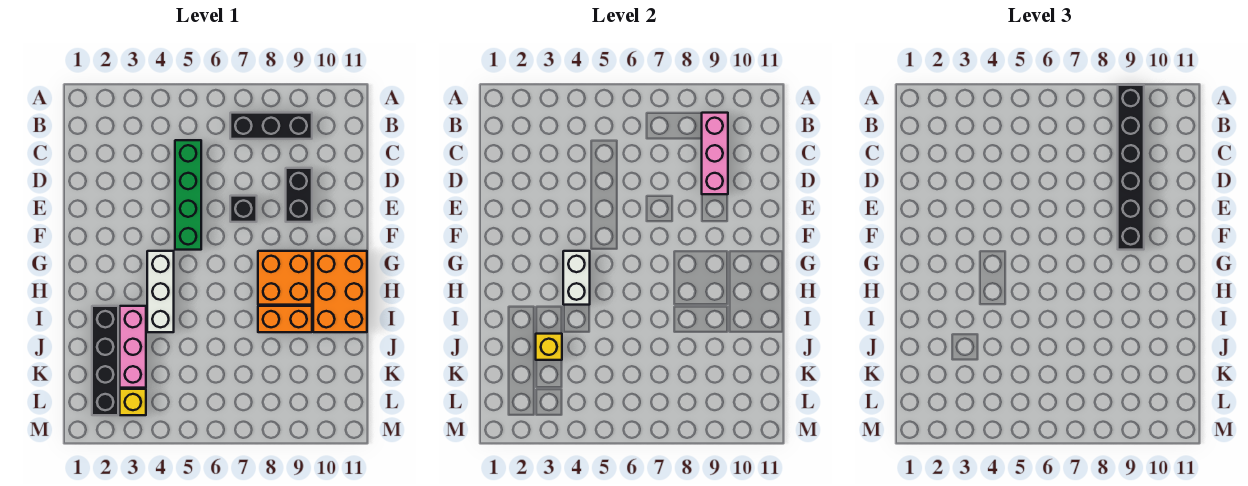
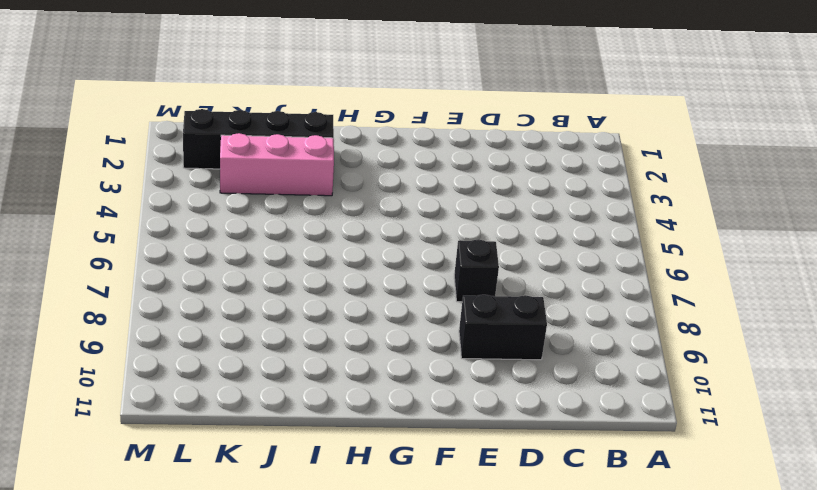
none -> black 1x3 brick [230,113,312,139]
none -> green 1x4 brick [175,140,201,250]
none -> white 1x3 brick [147,251,174,332]

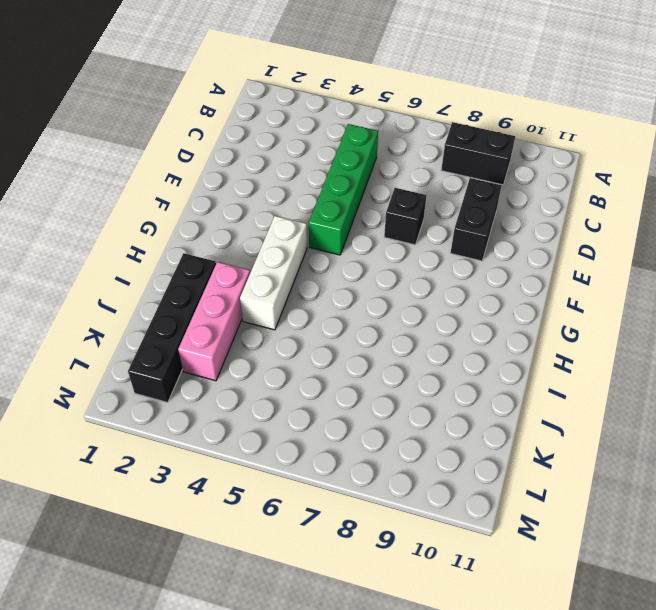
black 1x2 brick [441,122,515,185] -> black 1x3 brick [230,113,312,139]
none -> orange 2x2 brick [258,251,312,305]
none -> orange 2x3 brick [313,251,367,332]
none -> orange 1x2 brick [258,306,312,332]

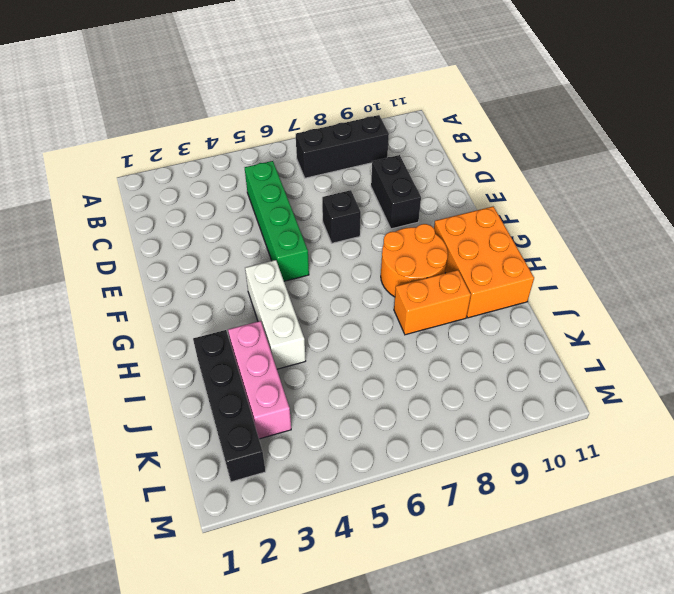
orange 2x2 round brick [381,224,448,297] -> orange 2x2 brick [258,251,312,305]
none -> yellow 1x1 brick [120,389,146,415]
none -> pink 1x3 brick [702,113,728,194]
none -> white 1x2 brick [563,251,590,305]

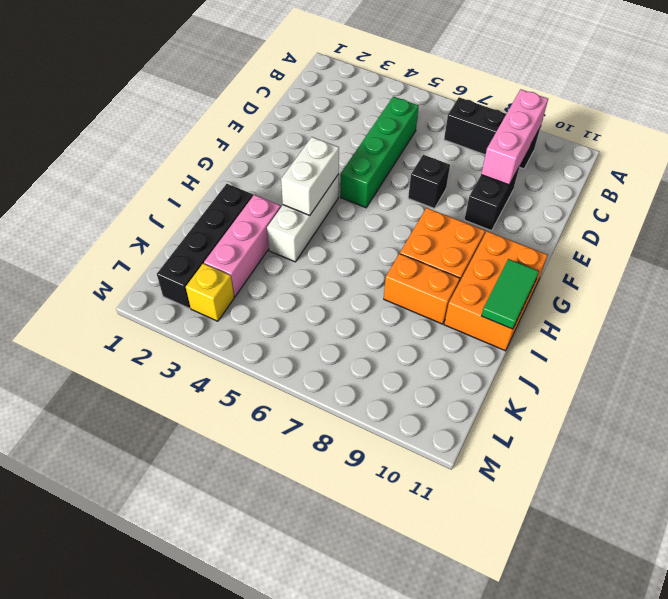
green 1x2 tile [481,259,539,329] -> none
none -> yellow 1x1 brick [536,334,562,360]
none -> black 1x6 brick [1118,85,1144,250]

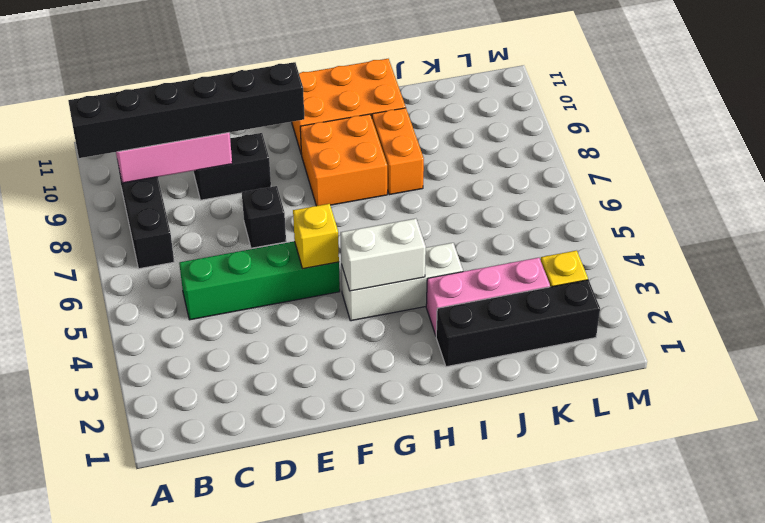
yellow 1x1 brick [293,204,339,268] -> yellow 1x1 brick moved to [536,334,562,360]

